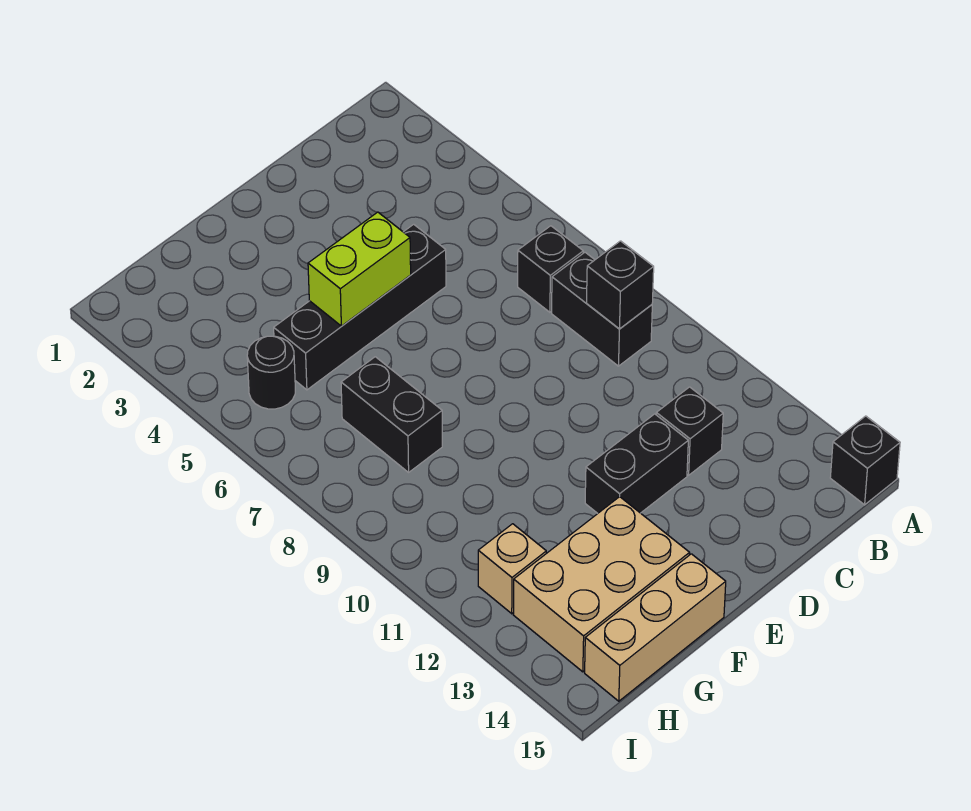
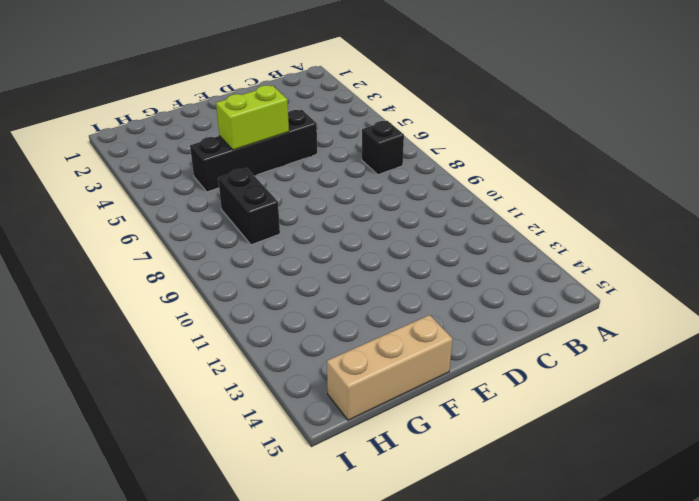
none -> black 1x1 brick [830,416,900,505]
none -> black 1x2 brick [552,252,652,366]
none -> black 1x1 brick [656,387,723,475]

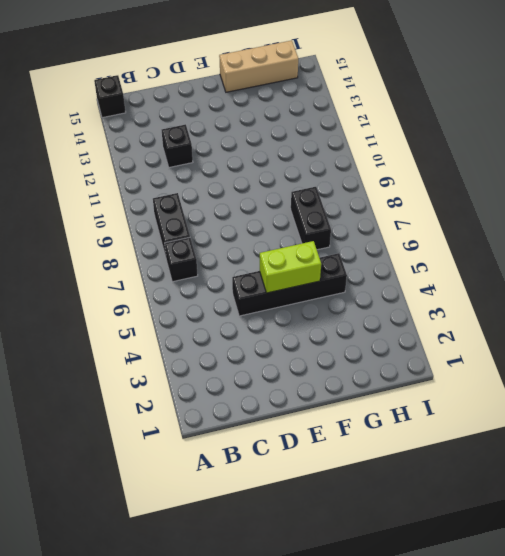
none -> black 1x2 brick [585,414,688,513]
none -> tan 2x3 brick [513,497,690,672]
none -> black 1x1 round brick [247,336,295,409]

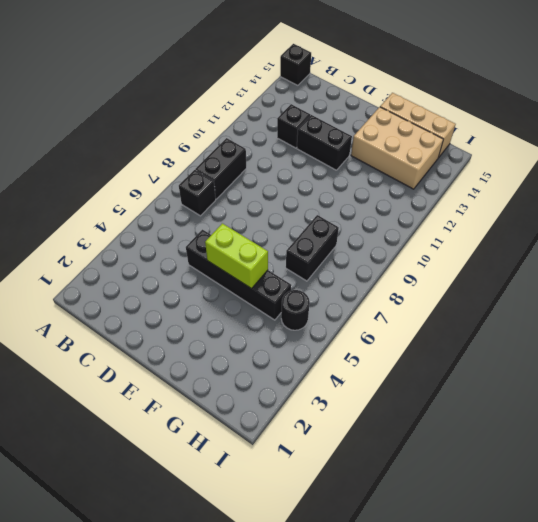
none -> tan 1x1 brick [478,524,546,614]
none -> black 1x1 brick [586,241,654,329]

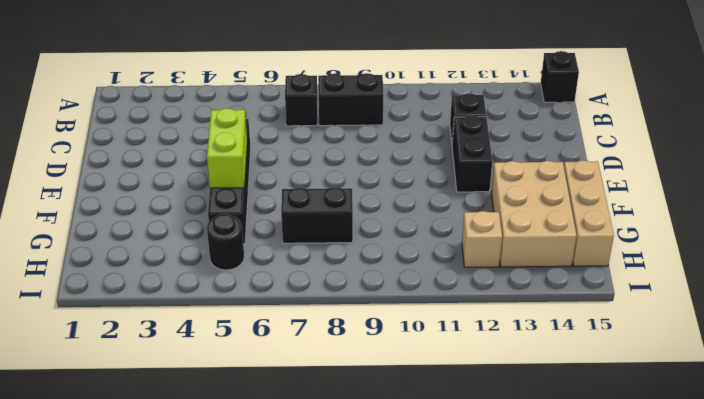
none -> black 1x1 brick [586,241,654,329]

